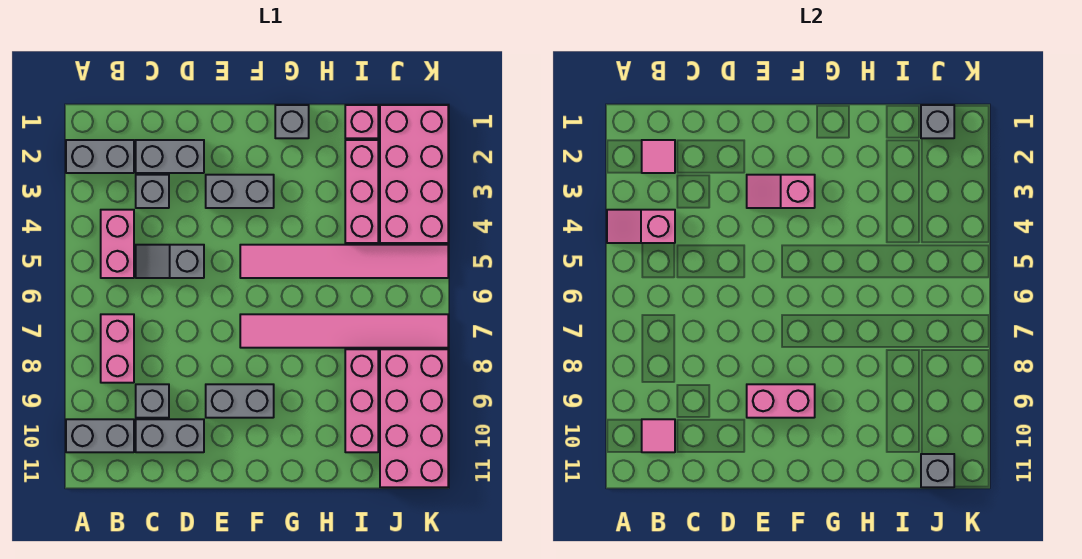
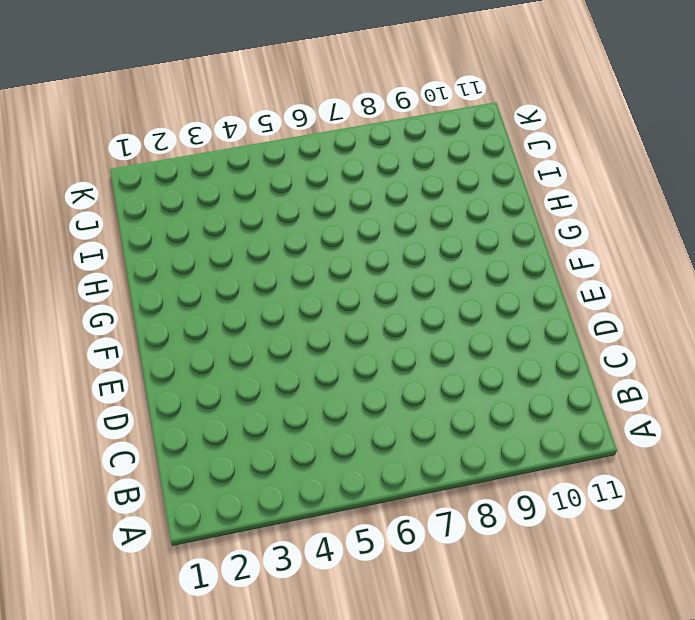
none -> grey 1x2 brick [66,140,134,173]
none -> grey 1x2 brick [66,419,134,452]
none -> pink 1x2 brick [101,210,134,278]

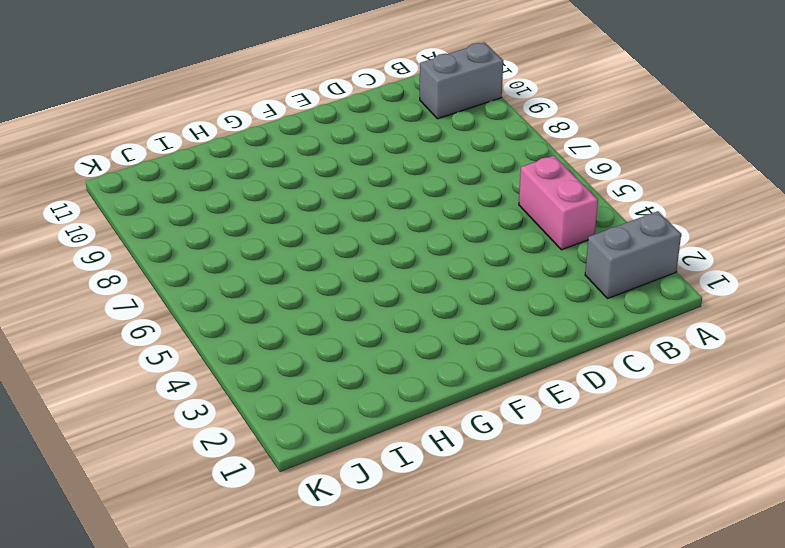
none -> pink 1x2 brick [101,314,134,383]
none -> grey 1x2 brick [136,140,204,173]
none -> grey 1x1 brick [136,175,169,208]

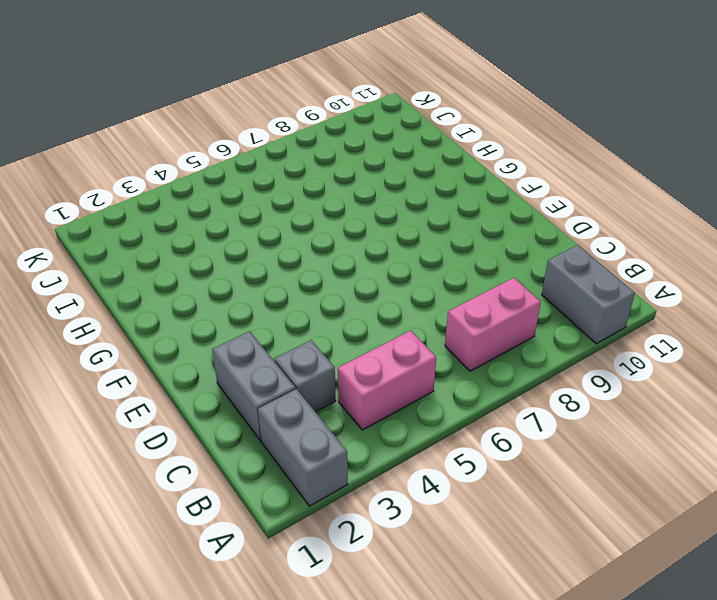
none -> grey 1x2 slope [136,245,204,278]
none -> grey 1x1 brick [136,384,169,418]
none -> grey 1x2 brick [136,419,204,452]

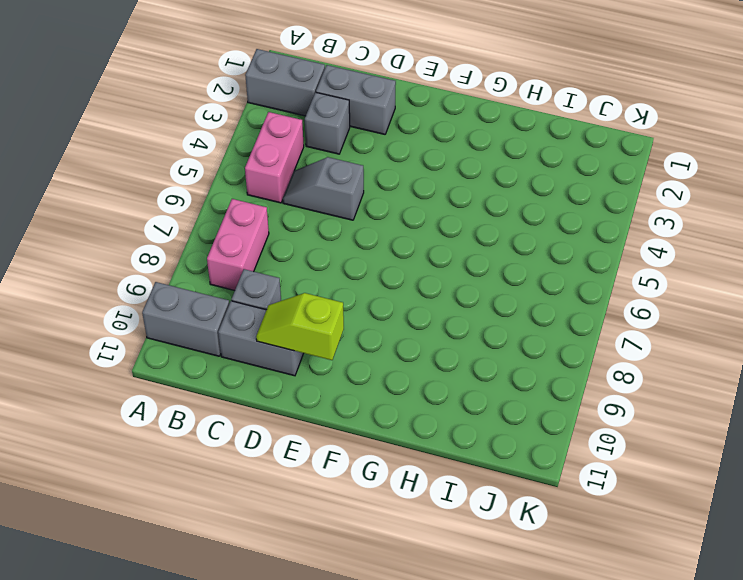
lime 1x2 slope [256,293,344,360] -> none
none -> grey 1x2 brick [206,175,274,208]
none -> grey 1x2 brick [206,384,274,418]
none -> pink 1x6 tile [240,245,448,278]

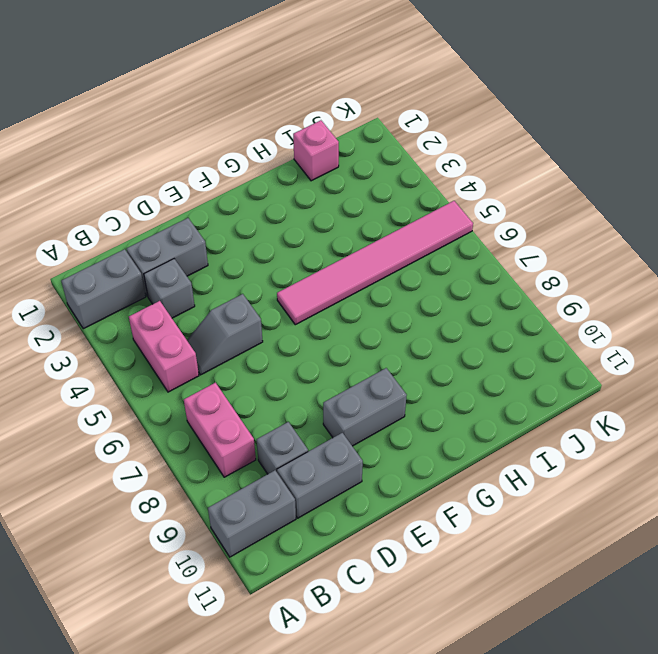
none -> grey 1x2 brick [206,175,274,208]
none -> pink 1x6 tile [240,314,448,348]
none -> grey 1x1 brick [275,105,309,138]

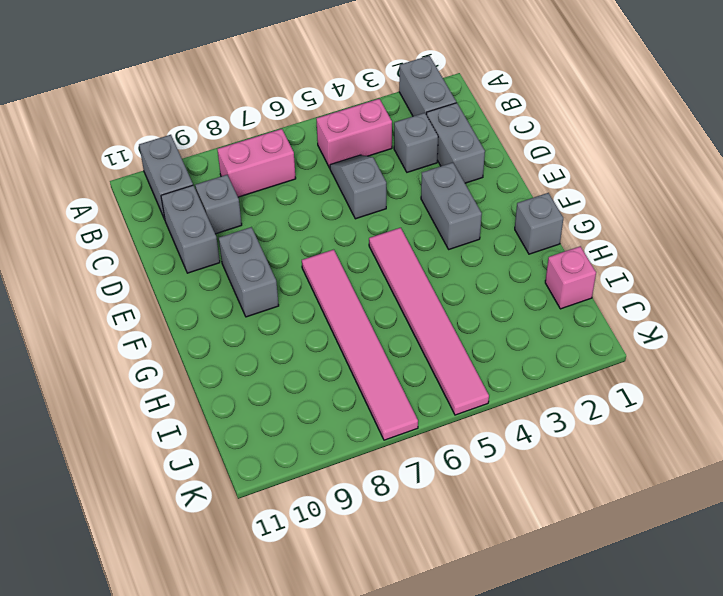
none -> pink 1x3 brick [345,140,378,243]
none -> pink 1x3 brick [345,349,378,452]
none -> pink 2x4 brick [380,105,448,243]

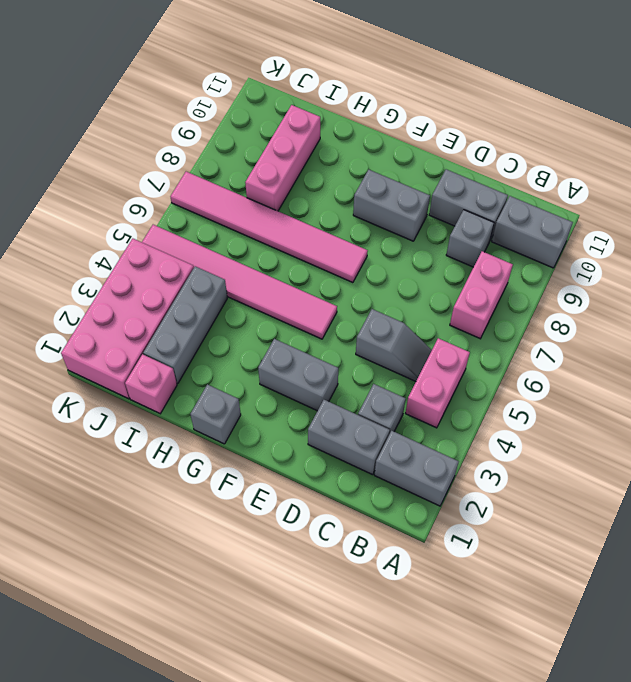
grey 1x3 brick [143,266,227,384] -> pink 1x3 brick [345,140,378,243]
none -> pink 2x4 brick [380,349,448,487]
none -> pink 1x2 slope [607,210,675,243]
none -> pink 1x1 tile [642,140,675,173]

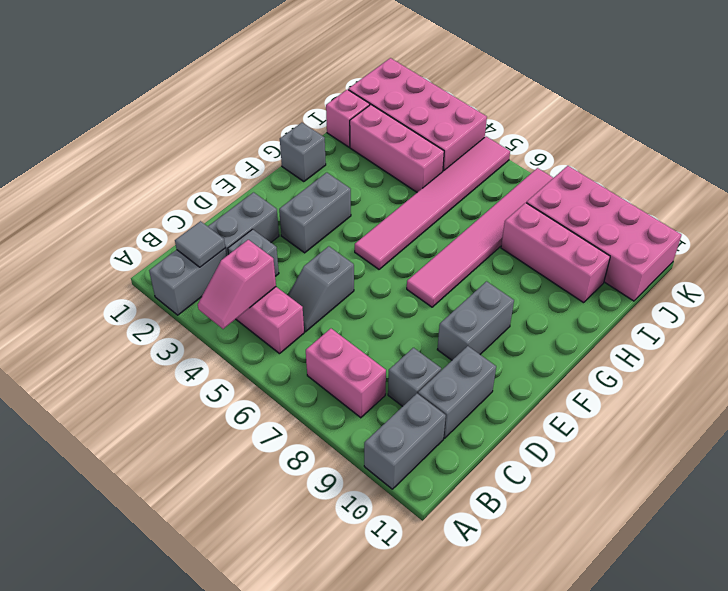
grey 1x1 tile [175,221,225,267] -> pink 1x1 tile [642,140,675,173]
none -> pink 1x1 tile [642,419,675,452]
none -> pink 1x2 slope [747,175,815,208]
none -> pink 1x2 brick [747,384,815,418]

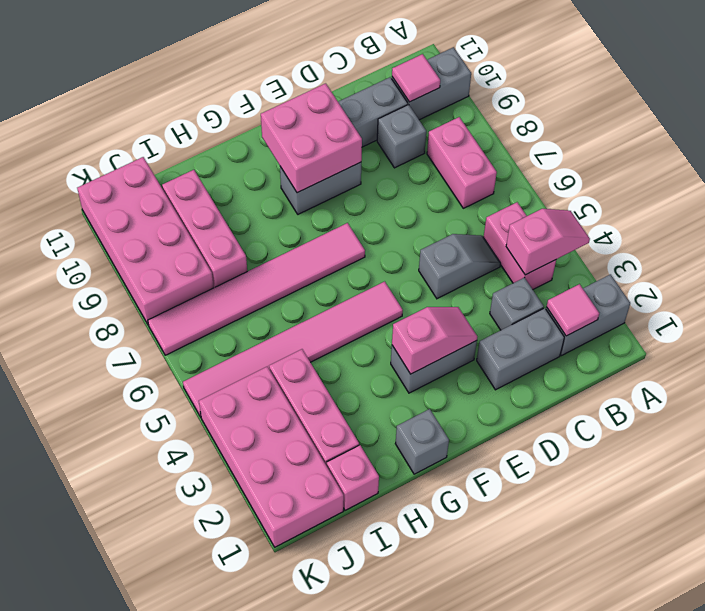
pink 2x2 brick [261,83,362,193] -> pink 1x2 brick [747,384,815,418]
none -> grey 1x1 brick [921,105,954,138]
none -> grey 1x1 brick [921,454,954,487]

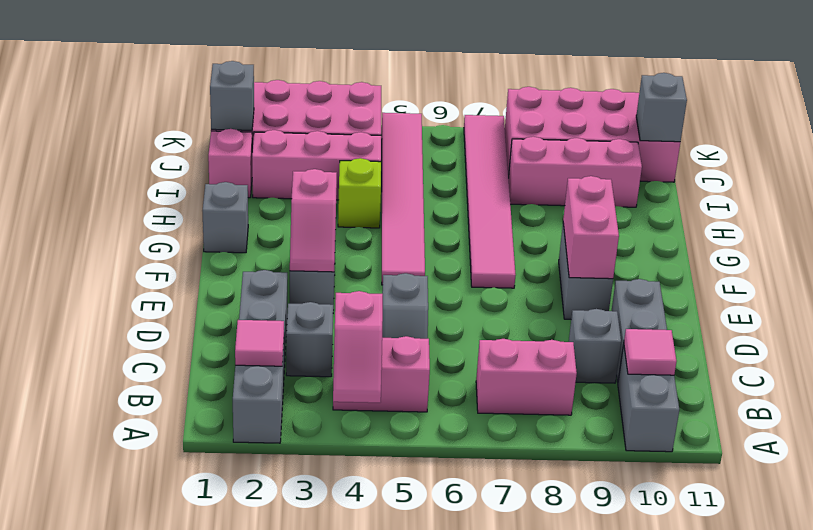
lime 1x1 brick [338,158,381,228] -> none

